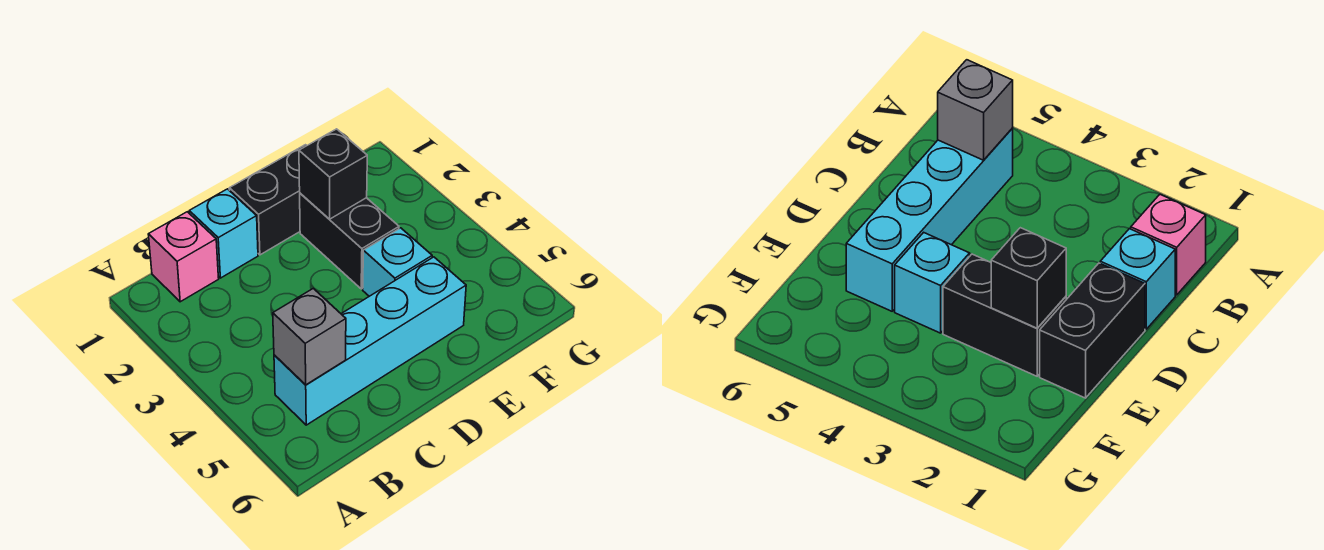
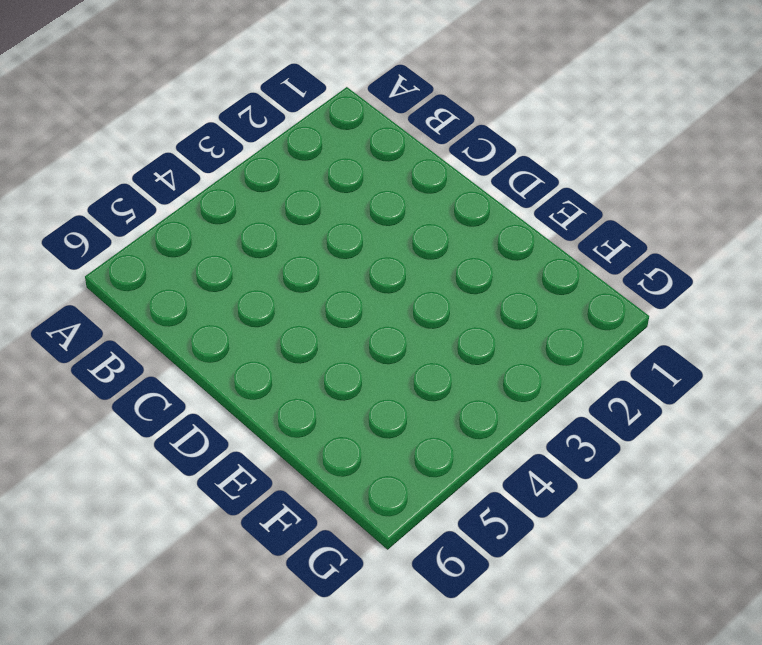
none -> pink 1x1 brick [148,212,219,302]
none -> cyan 1x4 brick [274,257,466,425]

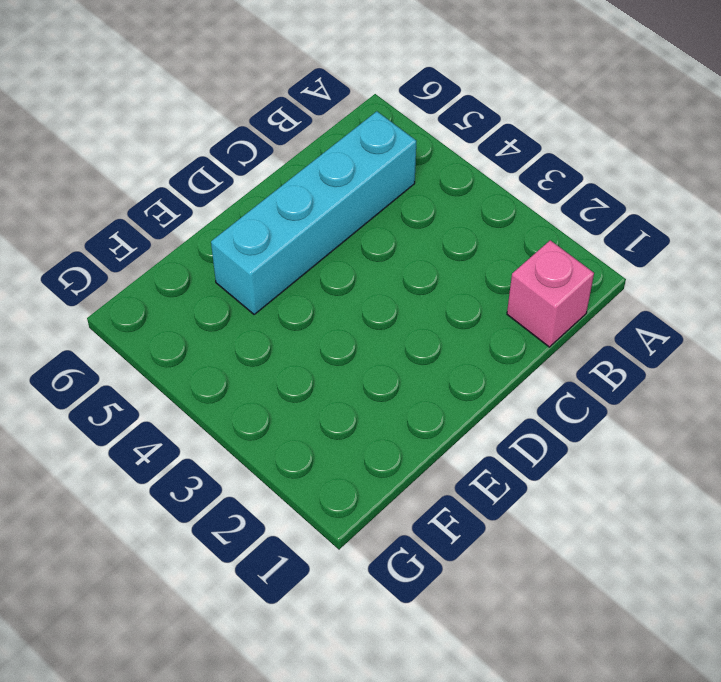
none -> cyan 1x1 brick [189,189,258,278]
none -> black 1x2 brick [229,145,307,255]

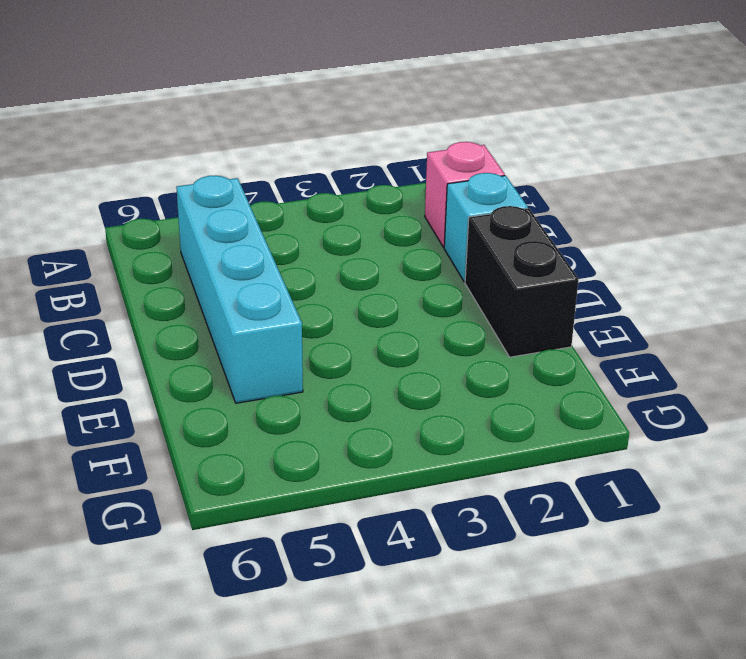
none -> black 1x2 brick [300,193,399,289]
none -> cyan 1x1 brick [363,228,432,296]

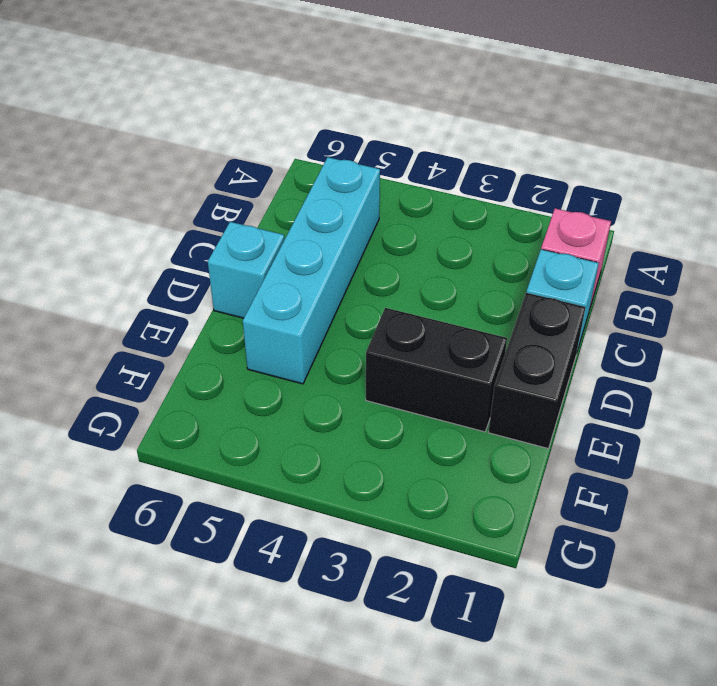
cyan 1x1 brick [208,222,284,318] -> cyan 1x1 brick moved to [363,228,432,296]
none -> grey 1x1 brick [273,288,346,385]
none -> black 1x1 brick [299,129,367,219]

